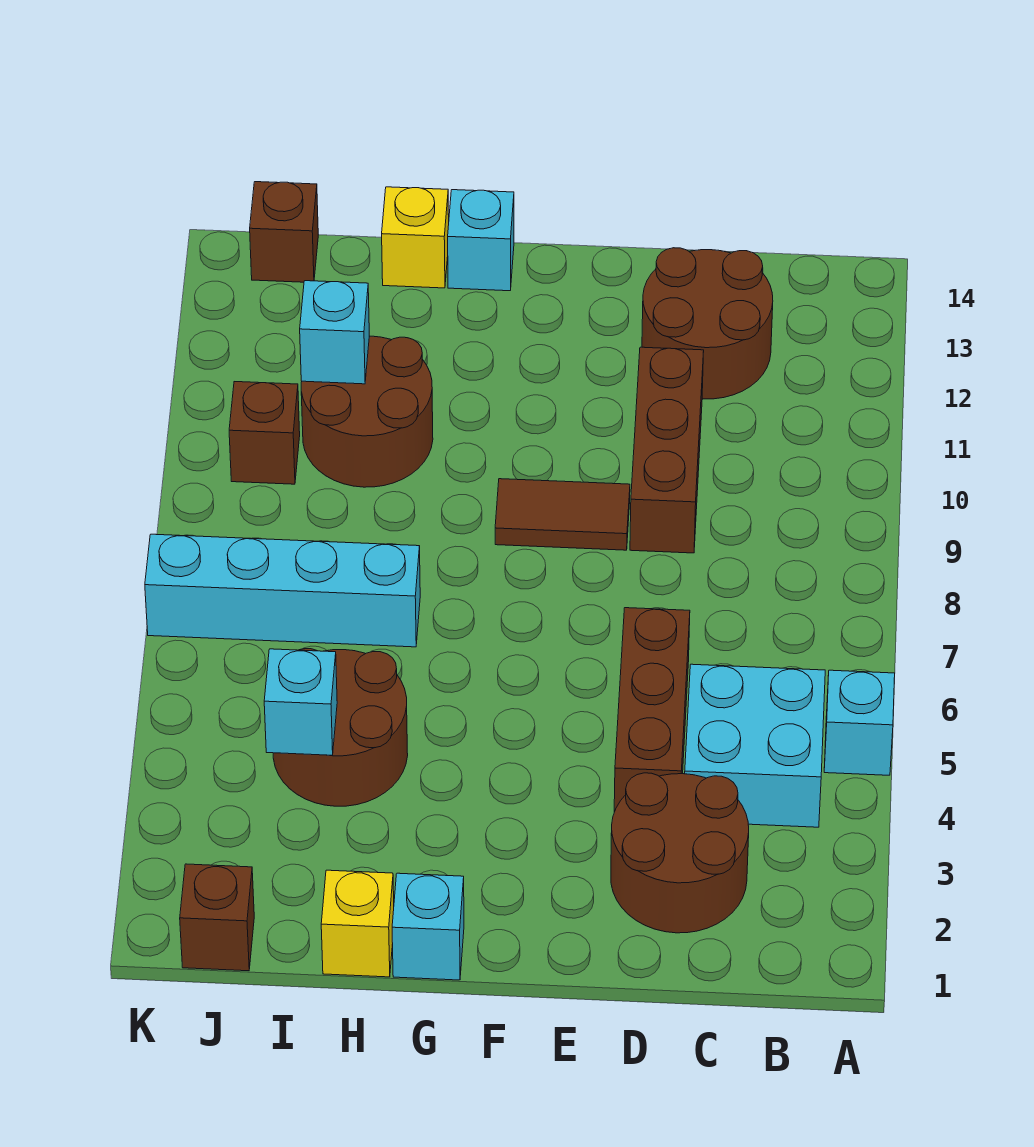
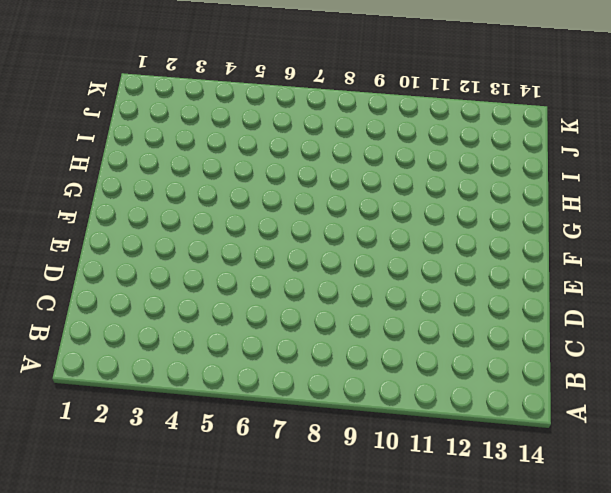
none -> cyan 1x1 brick [824,670,895,775]
none -> cyan 2x2 brick [685,664,825,827]
none -> brown 2x2 round brick [611,773,749,933]

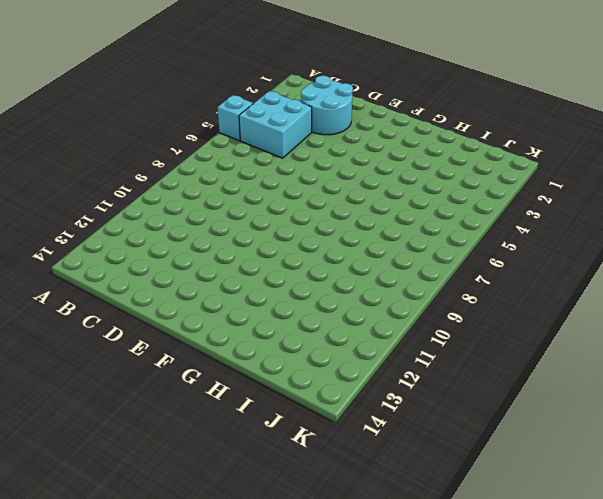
cyan 2x2 round brick [301,76,353,135] -> brown 2x2 round brick [611,773,749,933]
none -> brown 2x2 round brick [642,248,773,399]
none -> brown 1x3 brick [614,608,690,812]
none -> brown 1x3 brick [630,347,704,553]

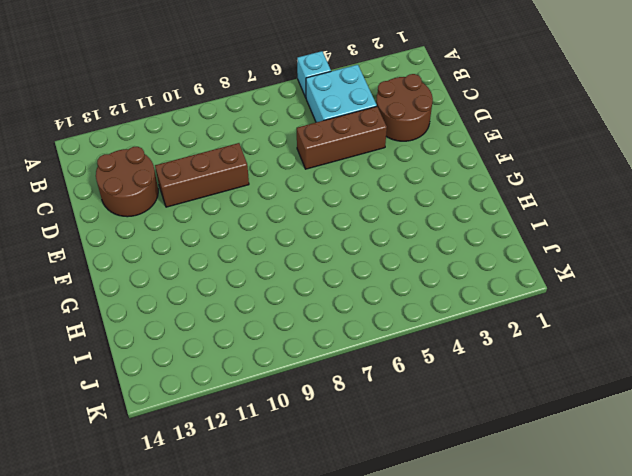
none -> brown 1x2 tile [495,479,630,550]
none -> cyan 1x1 brick [392,873,464,980]
none -> cyan 1x1 brick [448,190,514,291]

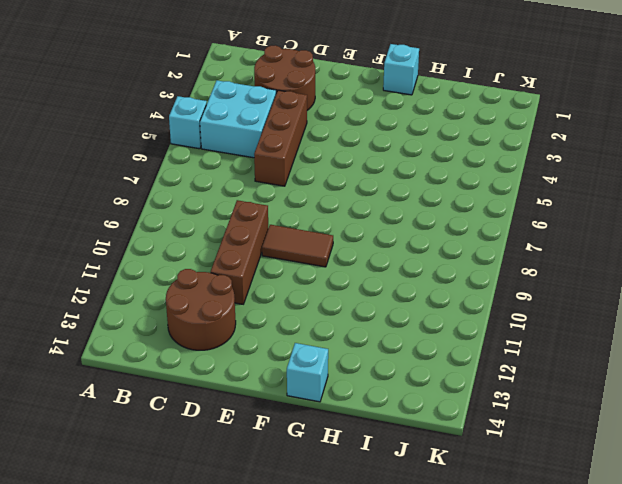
none -> yellow 1x1 brick [321,870,394,977]
none -> brown 2x2 round brick [273,649,408,806]
none -> cyan 1x4 brick [145,534,420,647]

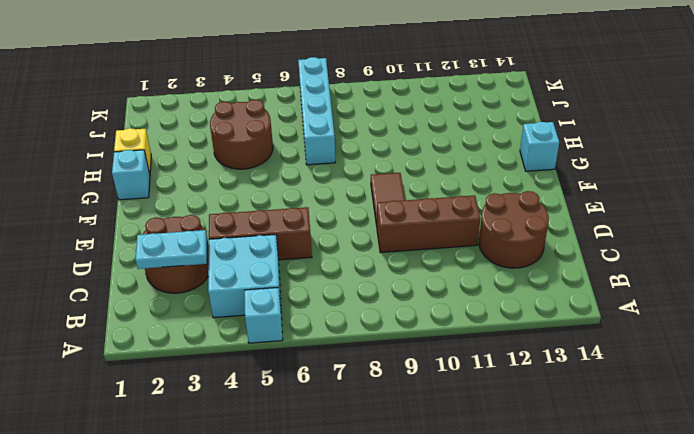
cyan 1x2 plate [135,230,207,269] -> none
none -> brown 2x2 round brick [301,336,433,487]
none -> yellow 1x1 brick [382,187,449,288]
none -> brown 1x1 brick [180,864,254,971]

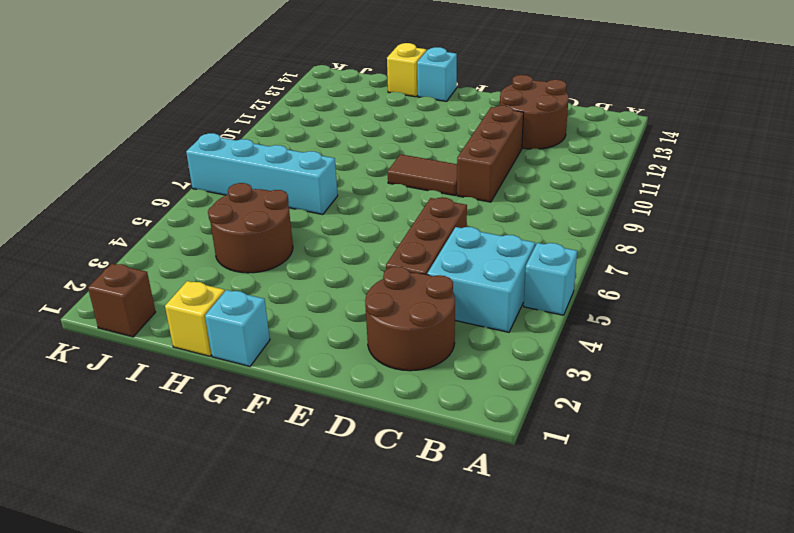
none -> brown 2x2 round brick [301,336,433,487]
none -> brown 1x1 brick [229,382,300,484]
none -> brown 1x1 brick [250,182,318,282]

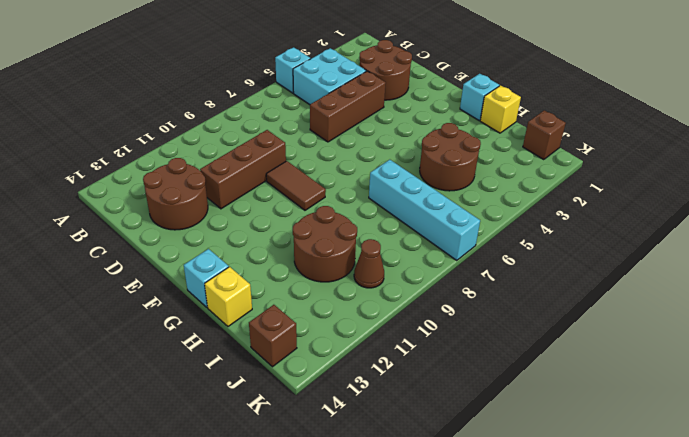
brown 1x1 cone [354,239,384,288] -> brown 1x1 brick [229,382,300,484]
none -> cyan 1x1 brick [264,649,337,755]
none -> cyan 1x1 brick [300,281,369,384]

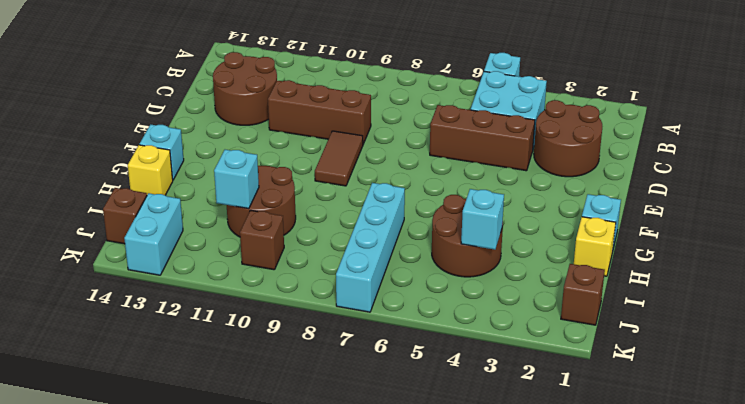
cyan 1x2 brick [124,193,183,275] -> none

